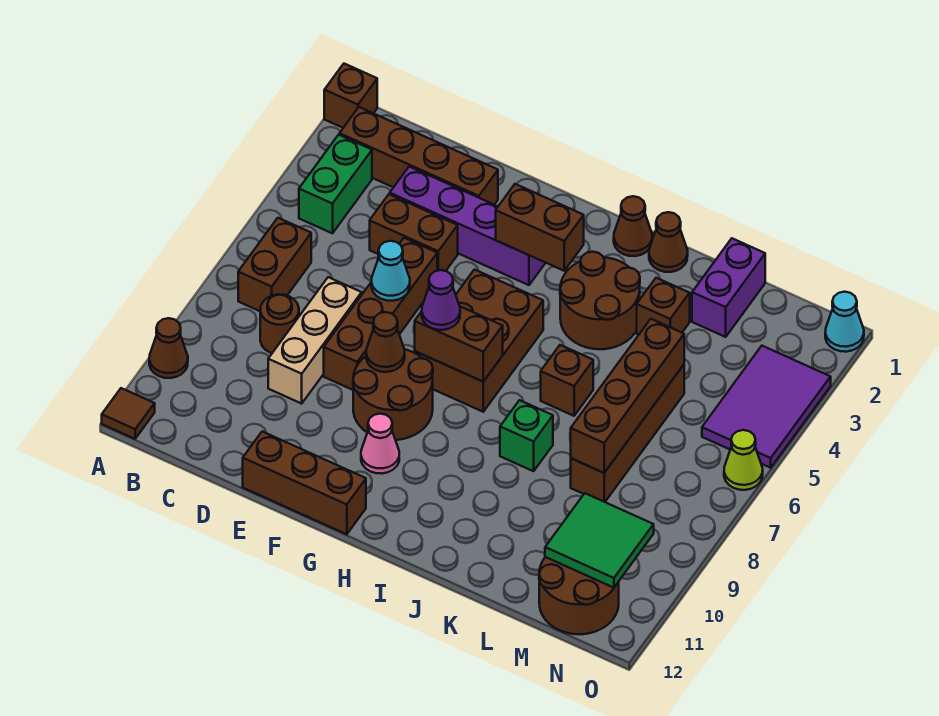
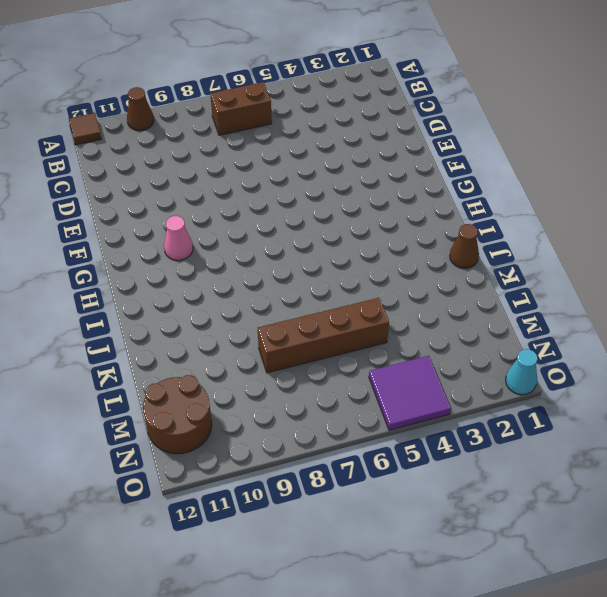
purple 2x2 tile [369,356,451,430] -> purple 2x3 tile [702,346,831,468]
none -> brown 1x1 brick [324,64,377,128]
none -> brown 1x4 brick [339,107,498,205]
none -> green 1x2 brick [299,135,372,233]
none -> brown 1x1 round brick [260,294,299,353]

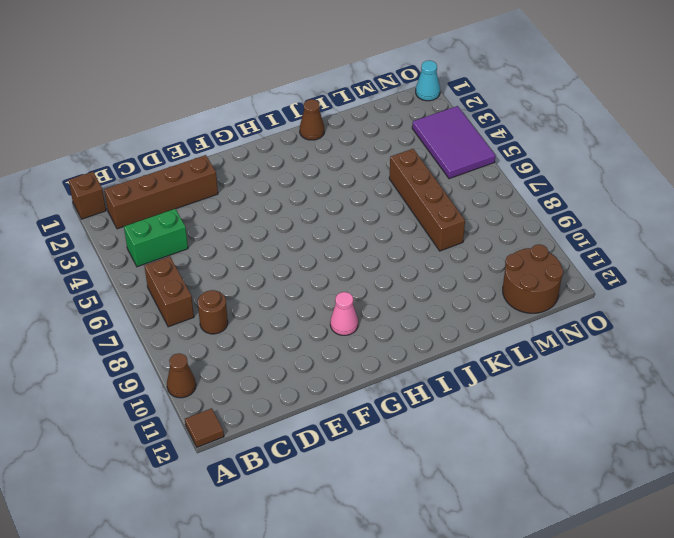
green 1x2 brick [124,209,188,267] -> green 1x2 brick turned to [299,135,372,233]
none -> purple 1x4 brick [390,167,545,285]
none -> brown 1x2 brick [370,194,458,271]
none -> tan 1x3 brick [268,277,362,404]
none -> brown 1x4 brick [324,238,437,390]

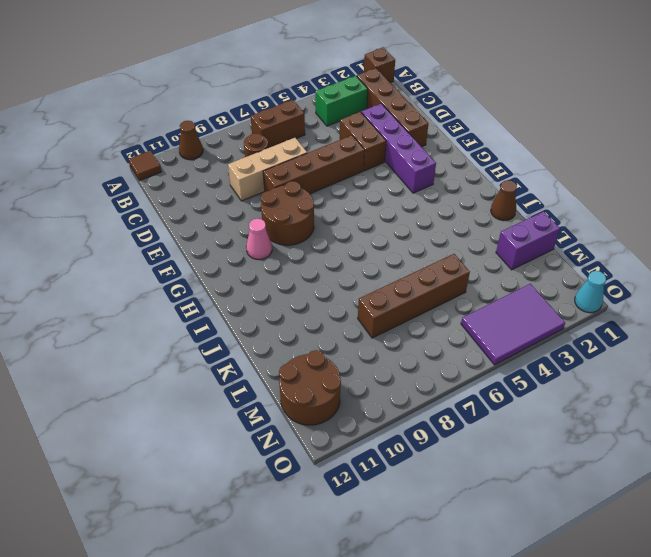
none -> brown 1x3 brick [243,432,366,534]
none -> brown 2x3 brick [415,270,543,412]
none -> brown 1x1 cone [614,196,652,256]
none -> brown 2x2 round brick [560,252,640,349]

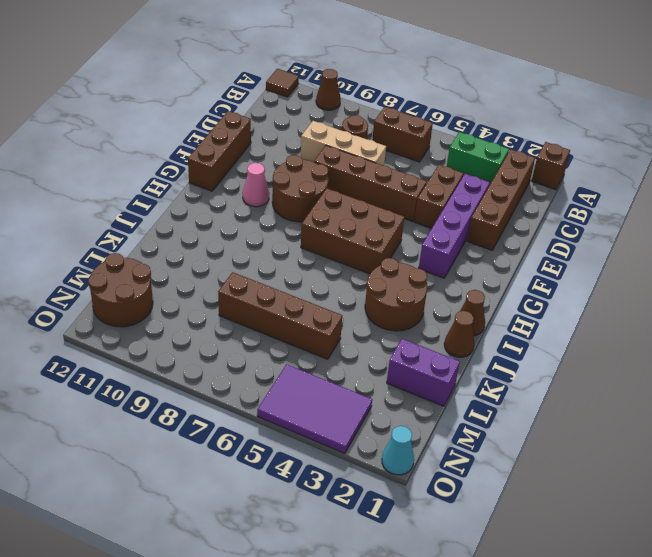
none -> brown 1x1 brick [541,345,593,416]
none -> green 1x1 brick [500,400,553,471]
none -> brown 1x1 brick [637,278,690,335]
none -> lime 1x1 cone [724,430,763,490]

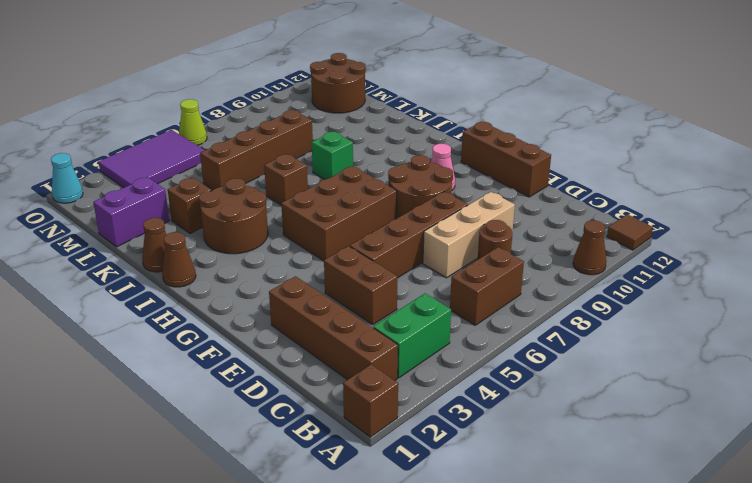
none -> purple 1x4 brick [390,167,545,285]
none -> cyan 1x1 cone [371,241,410,301]
none -> brown 1x1 cone [366,312,405,372]
none -> brown 1x2 brick [496,184,584,271]

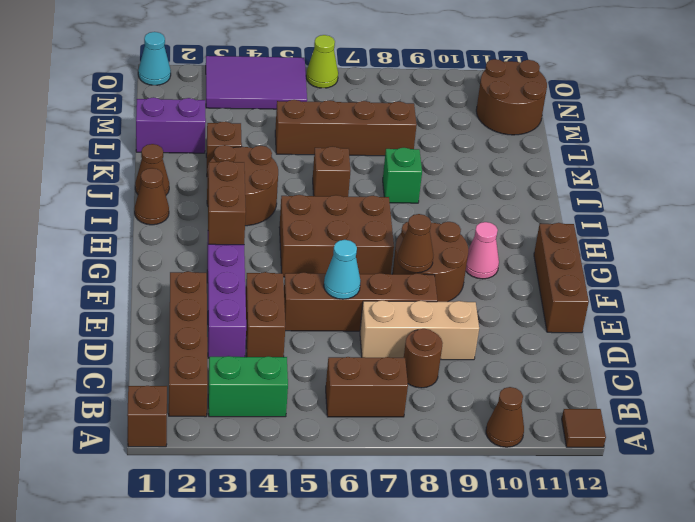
none -> brown 1x2 brick [415,306,503,382]
none -> brown 1x4 brick [571,319,684,473]
none -> green 2x2 tile [545,493,654,588]
none -> purple 1x1 cone [422,270,460,330]

